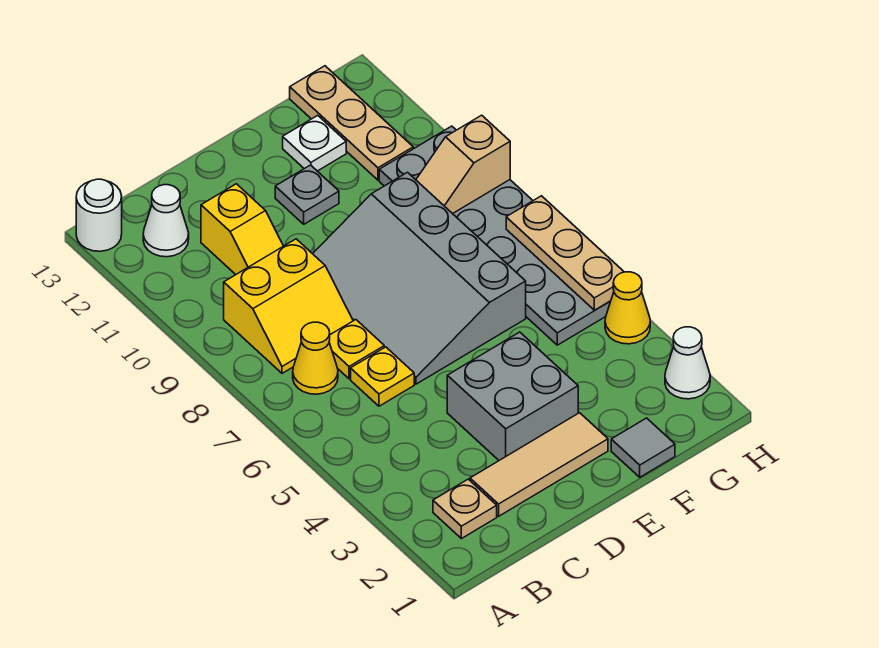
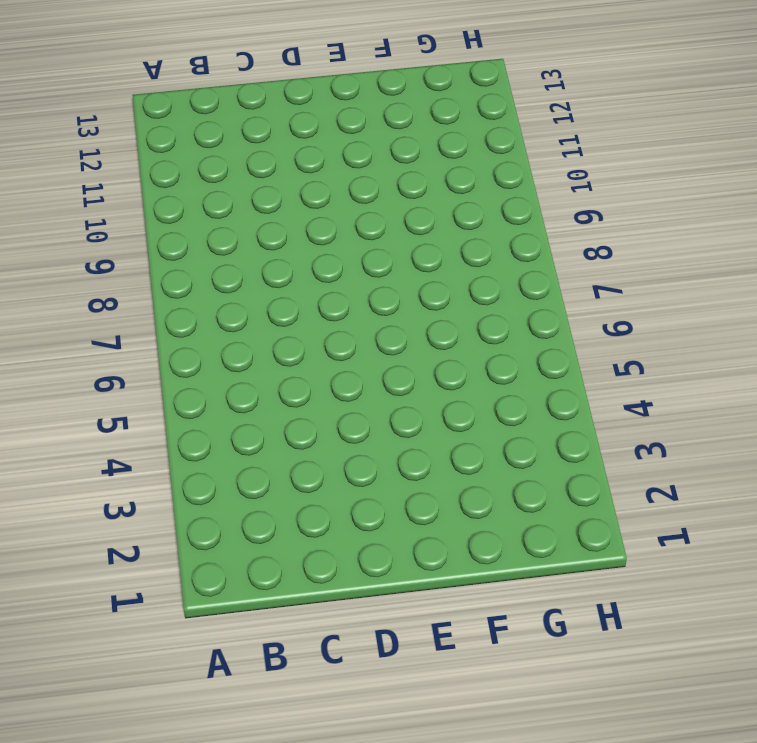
none -> white 1x1 round brick [76,179,122,251]
none -> tan 1x1 plate [433,479,497,539]
none -> yellow 1x1 cone [293,322,338,394]

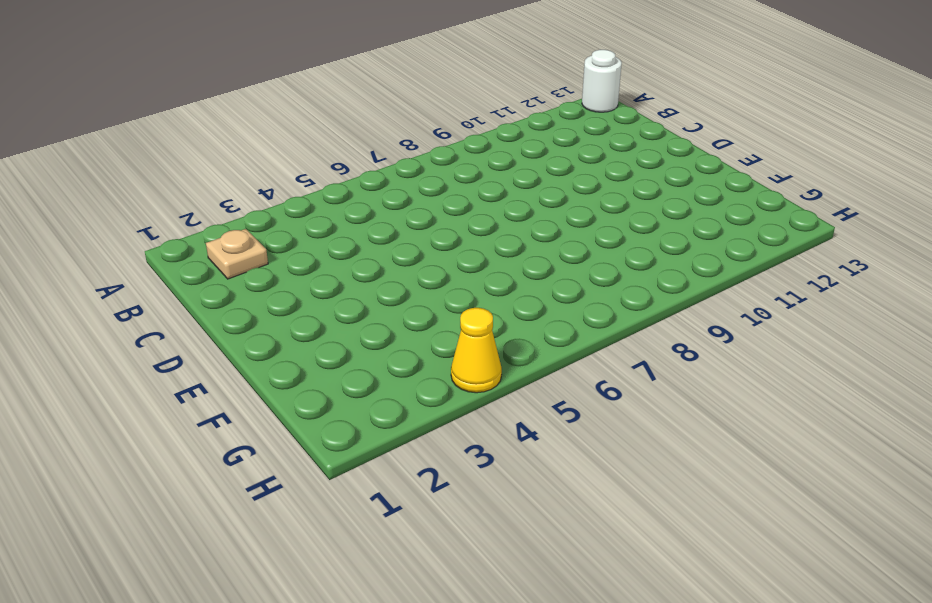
none -> yellow 1x1 cone [293,322,338,394]
none -> yellow 2x2 slope [224,239,353,373]
none -> white 1x1 cone [143,185,189,257]

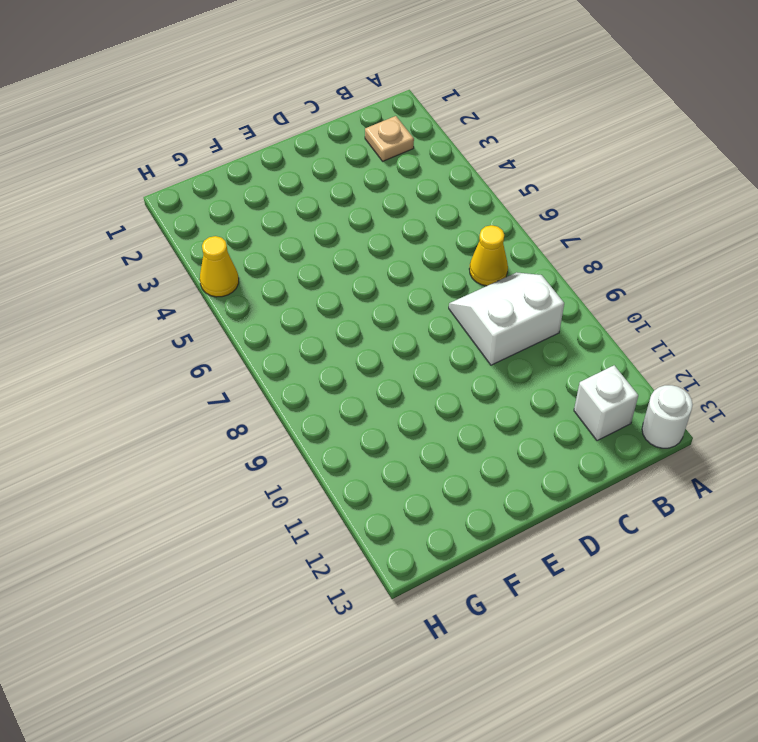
white 2x2 slope [449,272,564,365] -> yellow 2x2 slope [224,239,353,373]
white 1x1 brick [574,365,638,441] -> white 1x1 cone [143,185,189,257]
none -> tan 1x3 tile [470,413,608,516]
none -> yellow 1x1 plate [351,347,414,406]
none -> yellow 1x1 plate [329,320,384,379]

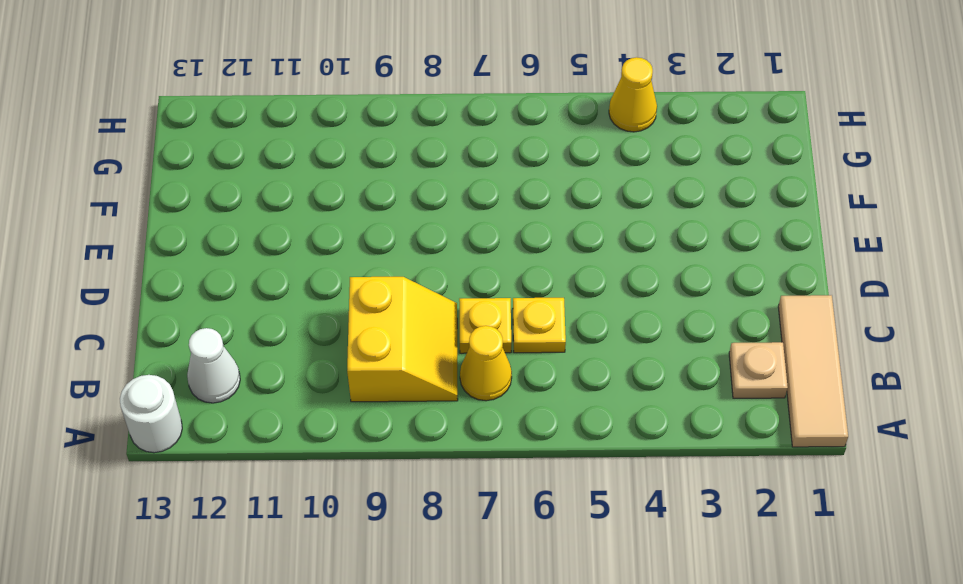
tan 1x3 tile [778,295,848,447] -> tan 1x3 tile moved to [470,413,608,516]
none -> yellow 1x2 slope [201,184,283,274]
none -> grey 2x2 brick [447,332,578,460]
none -> grey 3x4 slope [313,172,526,384]

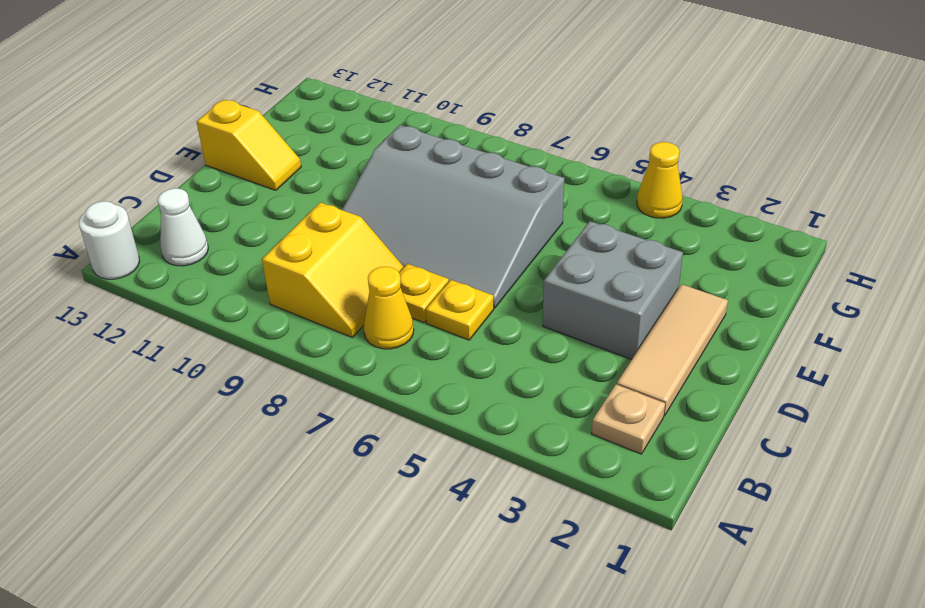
yellow 1x2 slope [197,99,301,190] -> yellow 1x2 slope moved to [201,184,283,274]
none -> grey 1x1 plate [275,165,339,224]
none -> grey 1x1 tile [611,418,675,477]
none -> white 1x1 plate [283,115,346,171]

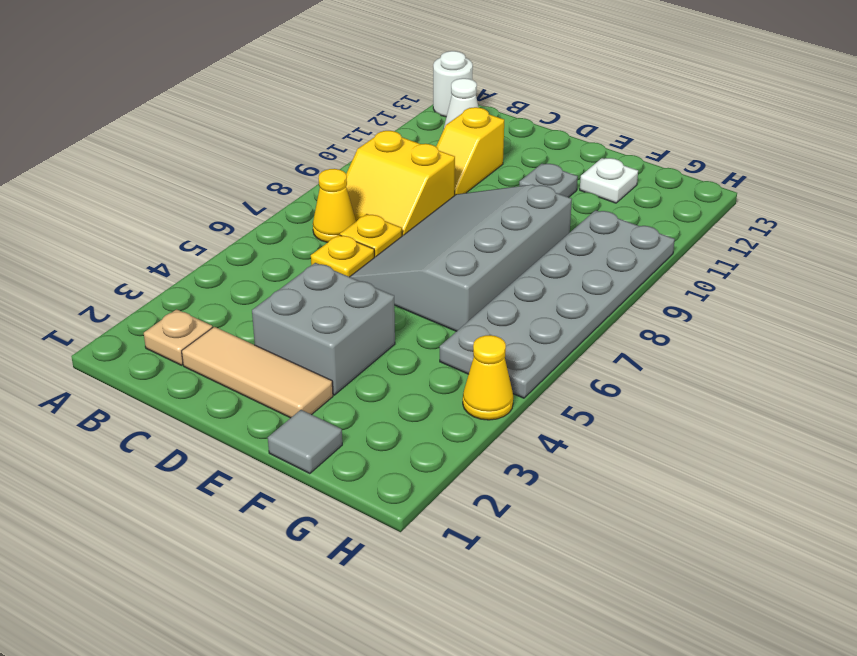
none -> tan 1x3 plate [290,66,413,180]
none -> white 1x1 cone [665,327,710,399]
none -> tan 1x2 slope [416,115,510,214]

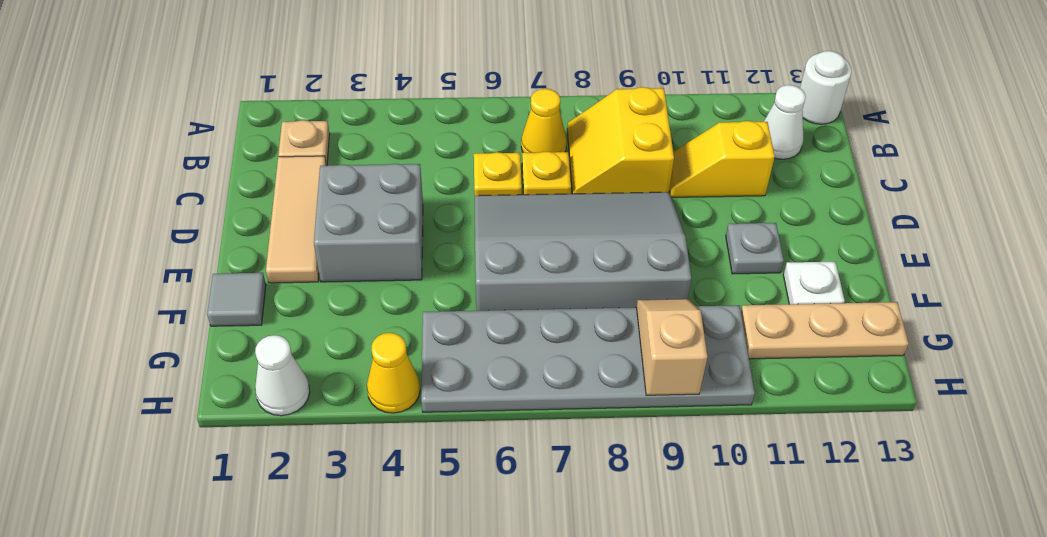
none -> tan 1x3 plate [506,196,624,310]

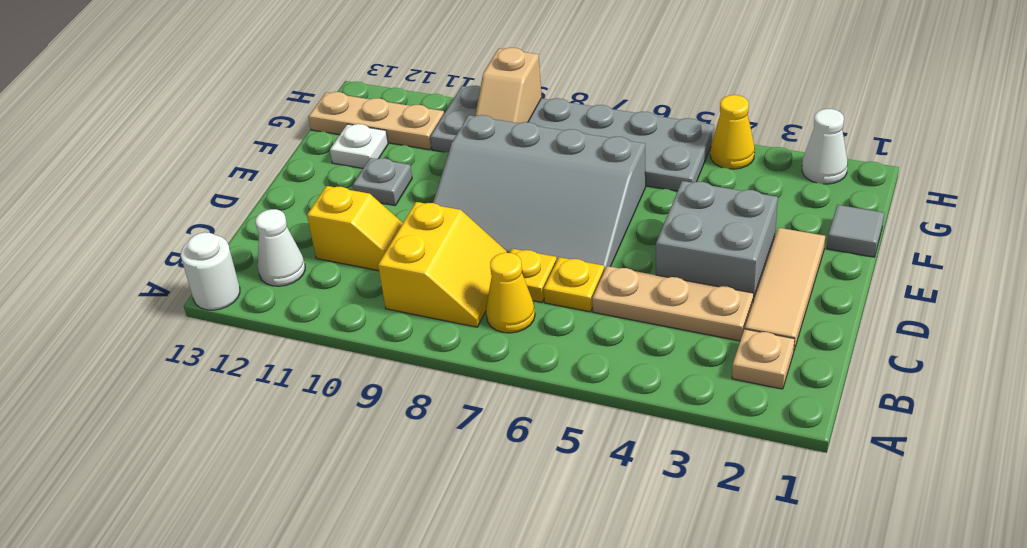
tan 1x3 plate [592,266,754,341] -> tan 1x3 plate moved to [506,196,624,310]

